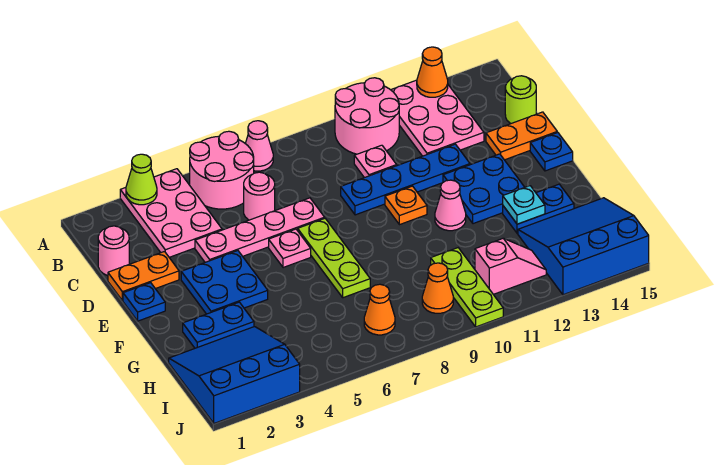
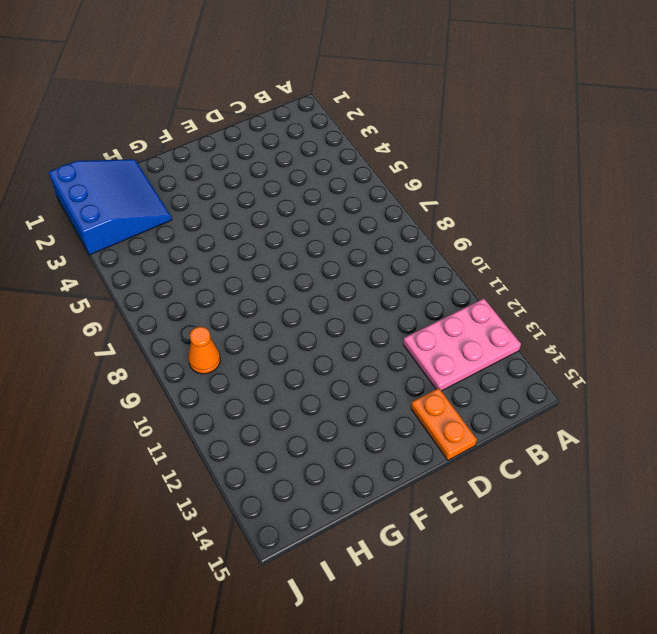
none -> pink 2x3 plate [120,169,222,257]
none -> pink 2x2 round brick [190,131,254,209]
none -> pink 1x1 cone [245,121,273,171]
none -> pink 2x2 round brick [335,78,399,154]

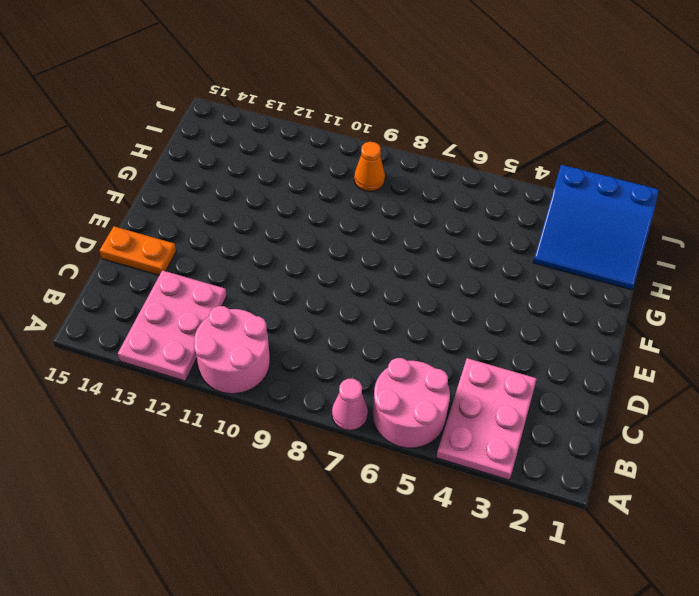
none -> pink 1x1 round brick [98,226,129,276]
none -> pink 1x1 round brick [244,172,275,220]
none -> pink 1x1 plate [354,145,397,178]
none -> lime 1x1 round brick [505,76,536,123]

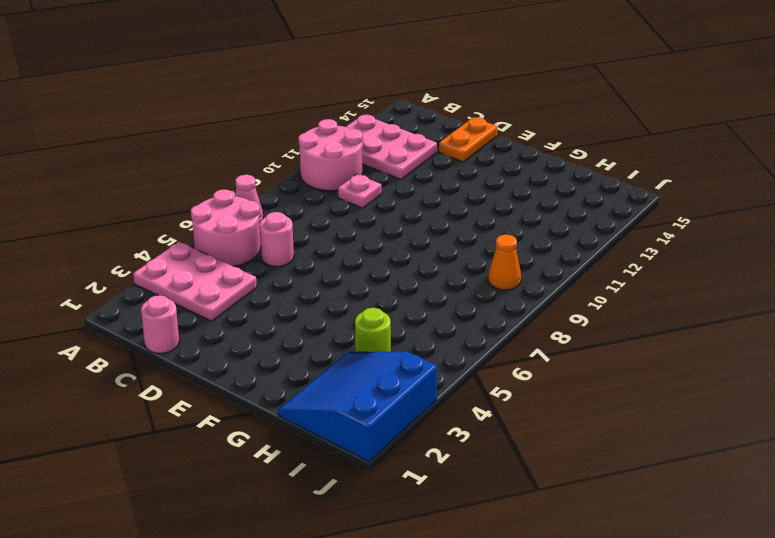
lime 1x1 round brick [355,308,391,352] -> lime 1x1 round brick moved to [505,76,536,123]
none -> orange 1x2 plate [108,252,179,301]
none -> pink 1x4 plate [195,198,325,262]
none -> blue 1x4 plate [341,144,470,215]
none -> blue 1x1 plate [123,283,165,321]

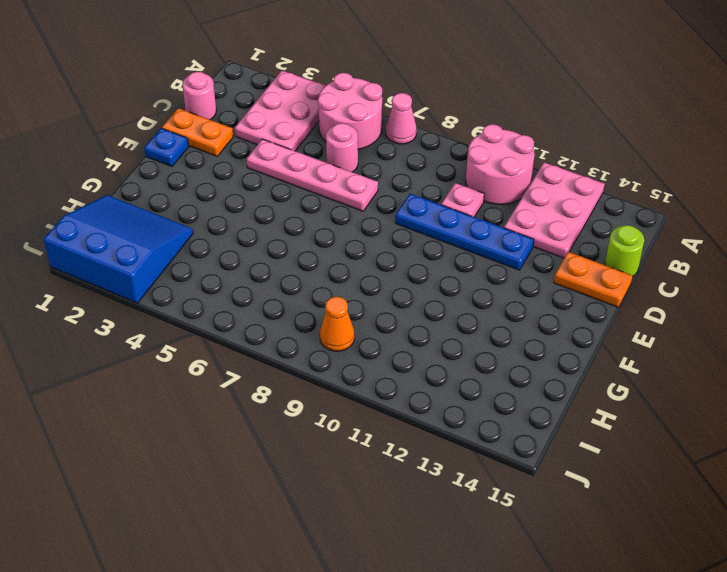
none -> blue 2x2 plate [181,251,268,314]
none -> pink 1x1 plate [269,229,311,268]
none -> lime 1x3 plate [298,219,370,298]
none -> orange 1x1 plate [385,186,427,225]

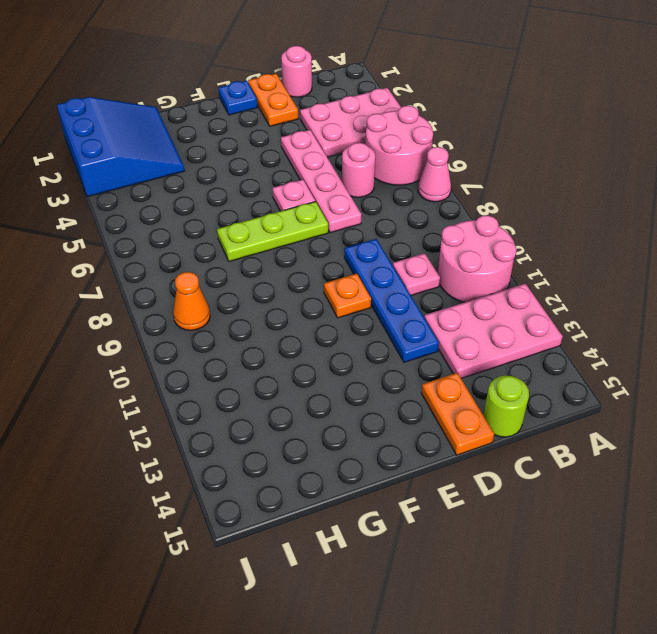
none -> blue 2x2 plate [181,251,268,314]
none -> blue 2x2 plate [443,154,525,224]
none -> blue 1x1 plate [530,132,573,171]
none -> pink 1x1 cone [435,180,466,231]

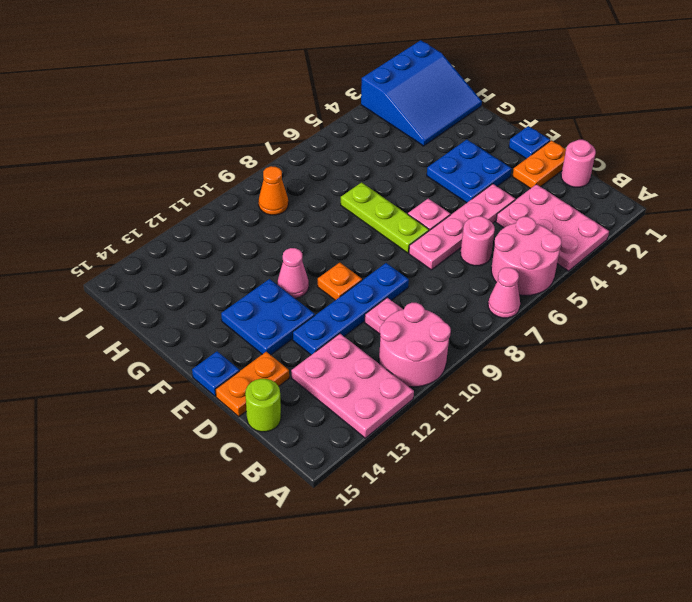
none -> blue 1x2 plate [183,302,254,348]
none -> blue 1x2 plate [503,184,574,233]
none -> lime 1x3 plate [431,248,503,327]
none -> blue 3x3 slope [518,198,649,295]

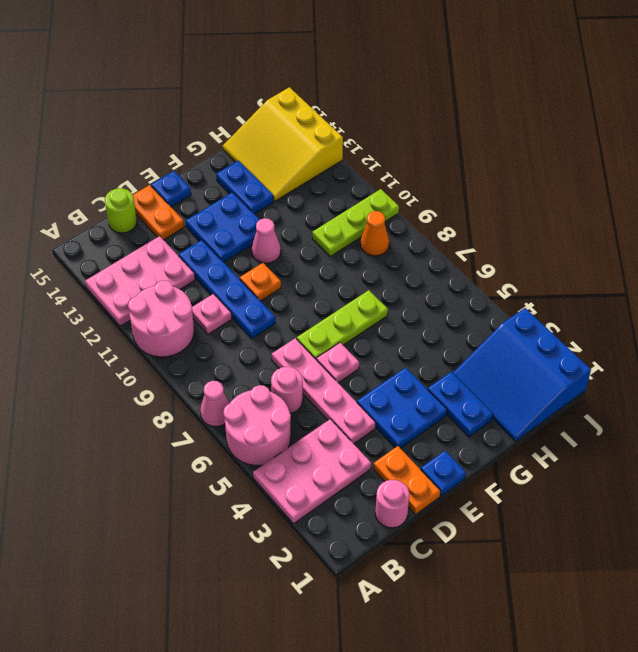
yellow 3x3 slope [223,87,343,201] -> blue 3x3 slope [518,198,649,295]
none -> orange 1x1 cone [364,284,395,335]
none -> pink 1x2 slope [475,238,546,294]
none -> lime 1x1 cone [126,154,157,205]
none -> orange 1x1 cone [417,47,448,97]

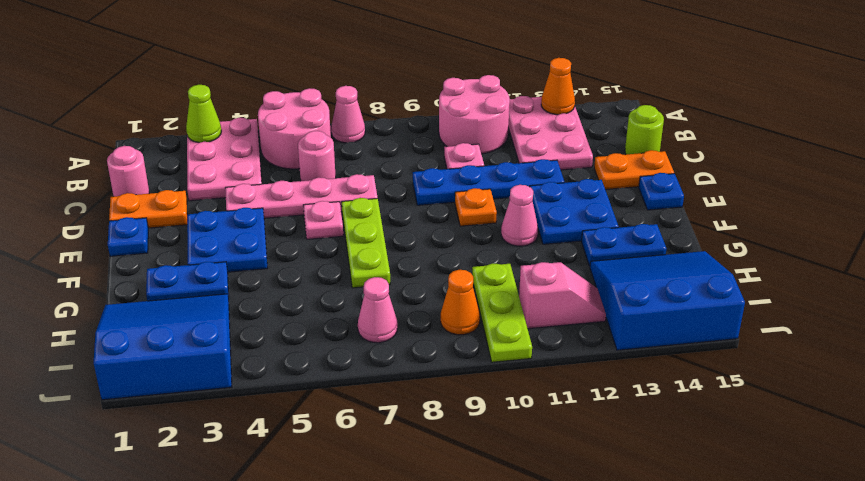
pink 1x1 cone [358,277,397,343] -> orange 1x1 cone [364,284,395,335]
none -> cyan 1x1 plate [503,186,545,224]

